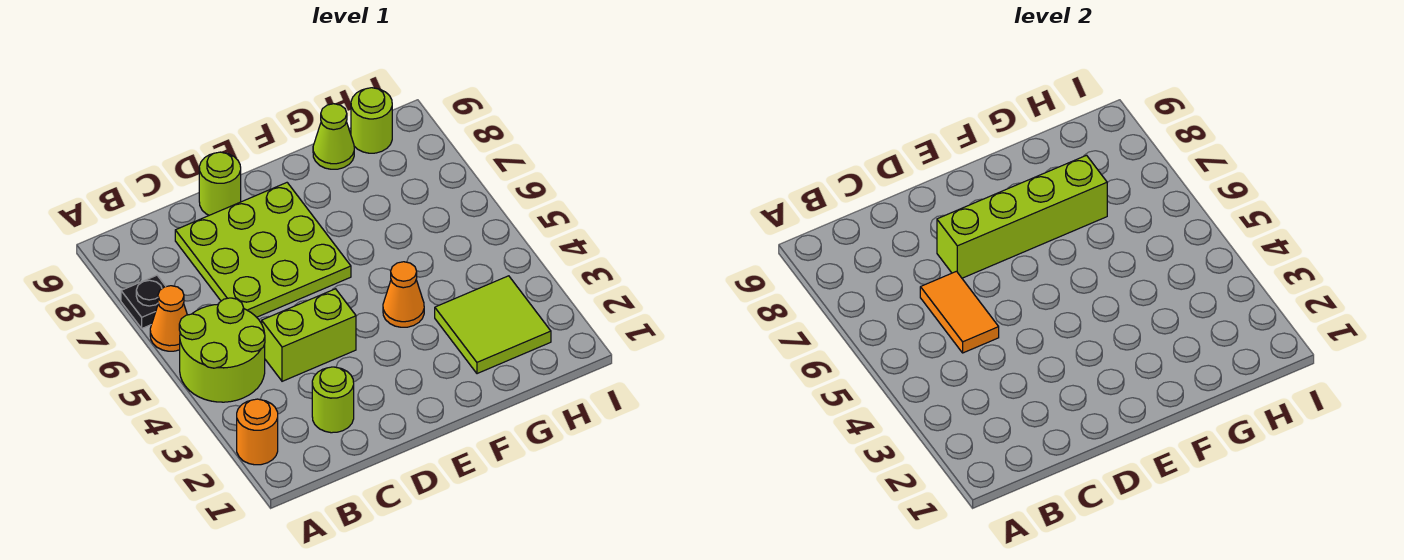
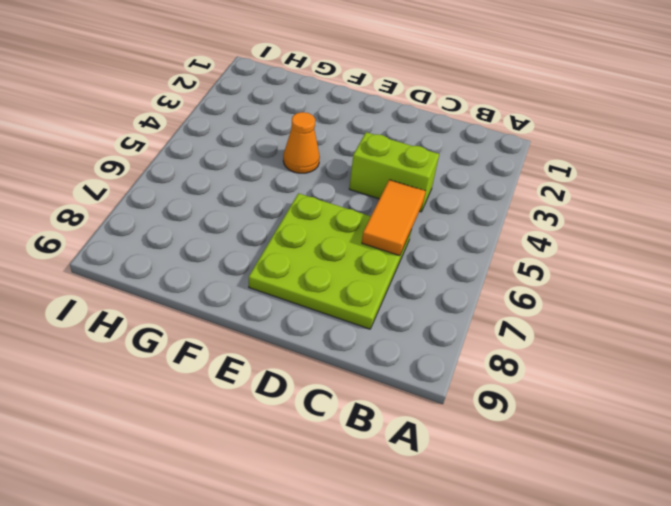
none -> orange 1x1 round brick [237,399,278,465]
none -> lime 2x2 round brick [179,298,265,402]
none -> orange 1x1 cone [150,286,187,351]

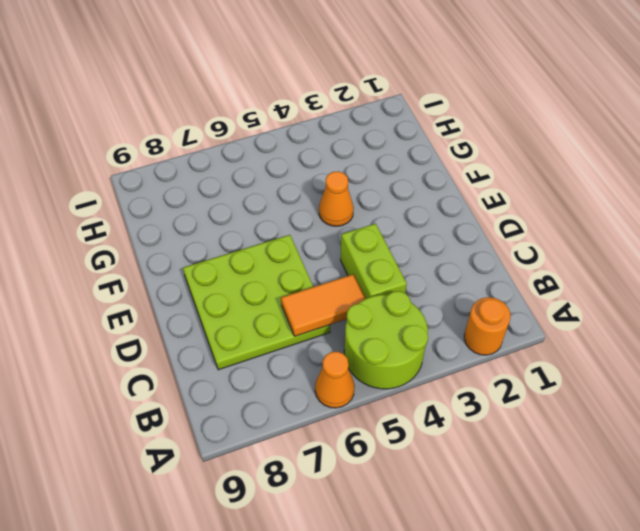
none -> black 1x1 plate [121,275,166,328]
none -> lime 1x1 round brick [312,367,354,433]
none -> lime 1x1 round brick [199,152,241,215]

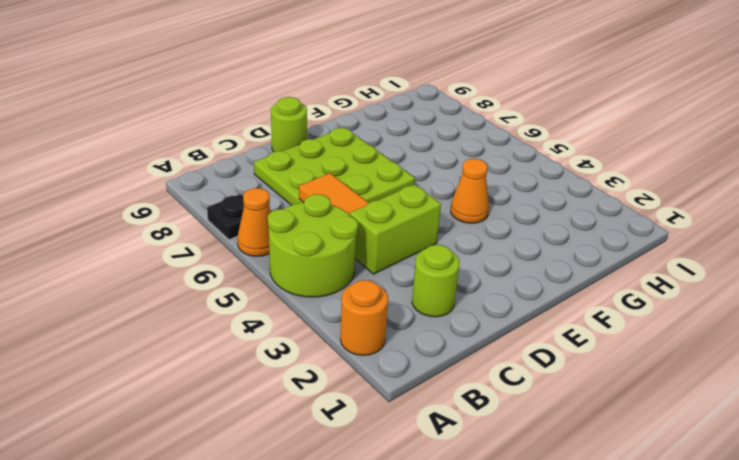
none -> lime 2x2 tile [435,276,551,374]
none -> lime 1x1 cone [313,104,354,169]
none -> lime 1x1 round brick [351,88,392,153]

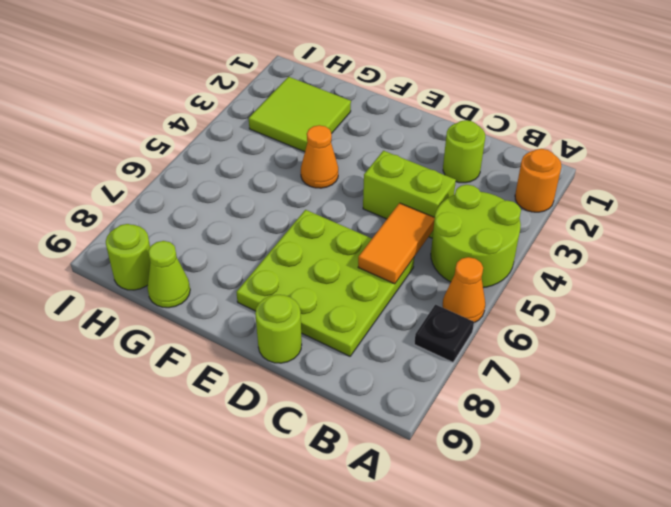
none -> lime 1x4 brick [937,155,1107,278]

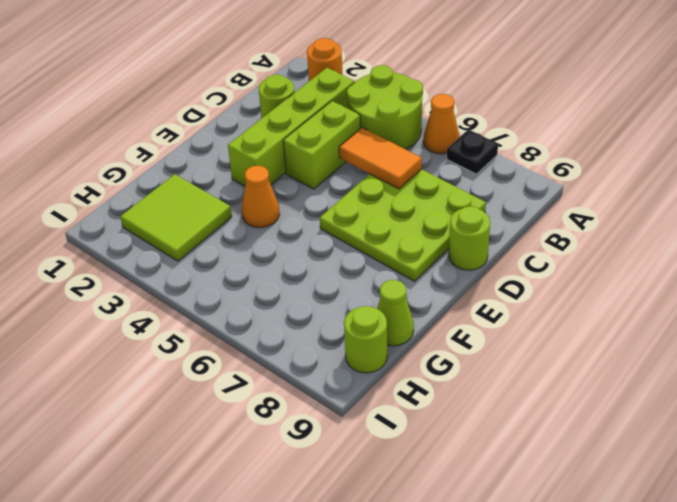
lime 1x4 brick [228,68,354,186] -> lime 1x4 brick moved to [937,155,1107,278]

